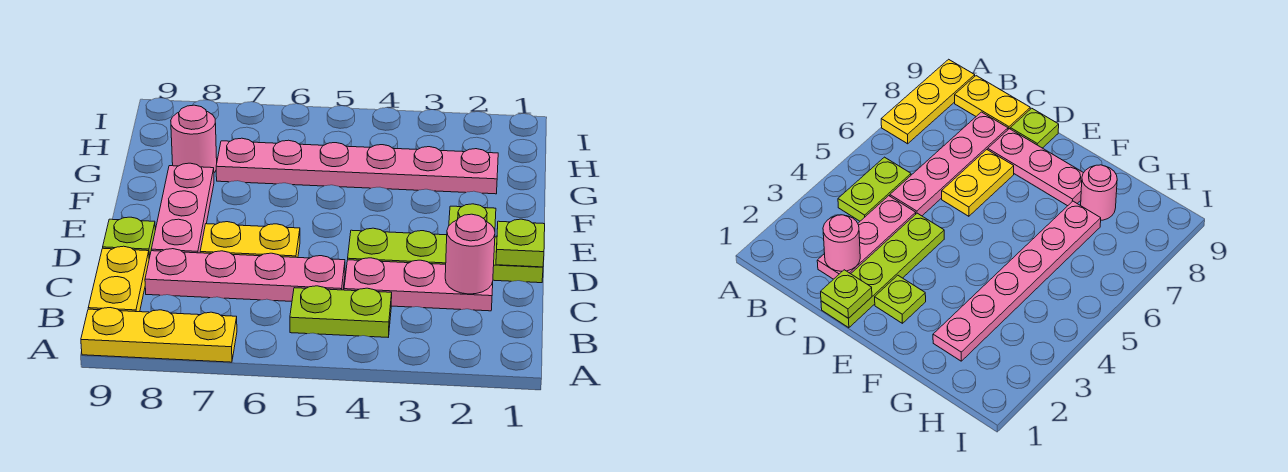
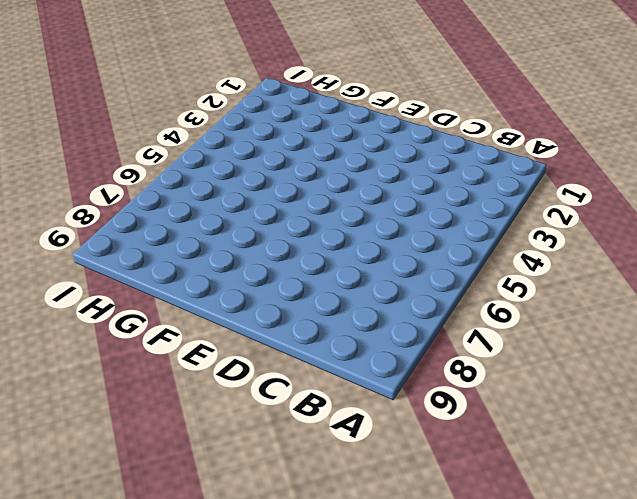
none -> yellow 1x3 plate [81,308,237,362]
none -> lime 1x2 plate [290,286,392,337]
none -> yellow 1x2 plate [88,246,149,312]

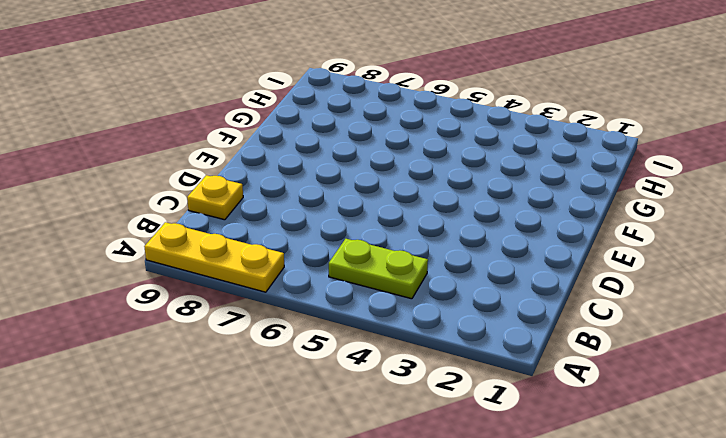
yellow 1x1 plate [187,175,243,220] -> yellow 1x2 plate [88,246,149,312]
none -> pink 1x3 plate [344,258,493,311]
none -> pink 1x4 plate [145,249,345,301]
none -> lime 1x4 plate [348,228,543,283]

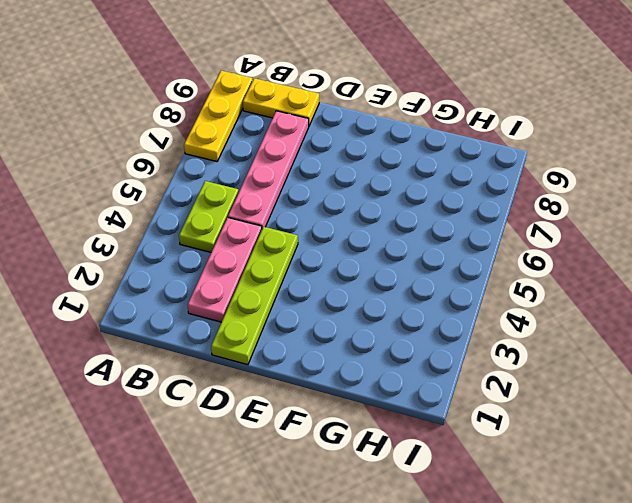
none -> yellow 1x2 plate [200,222,300,258]
none -> pink 1x3 plate [151,163,214,253]
none -> lime 1x1 plate [103,217,155,258]

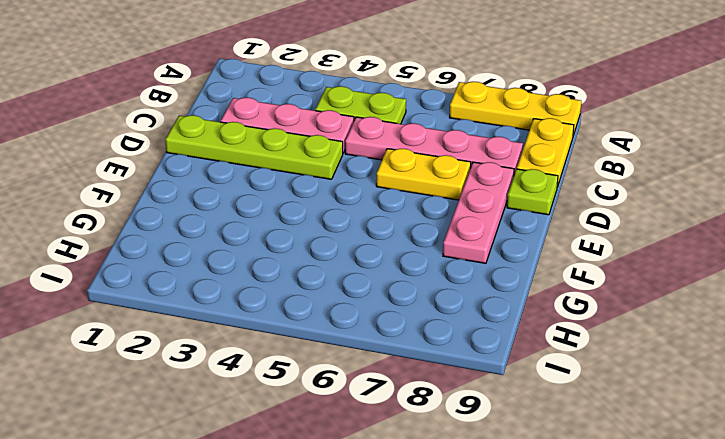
none -> lime 1x1 plate [449,204,496,230]
none -> pink 1x6 plate [216,138,498,194]
none -> pink 1x1 round brick [171,105,217,173]

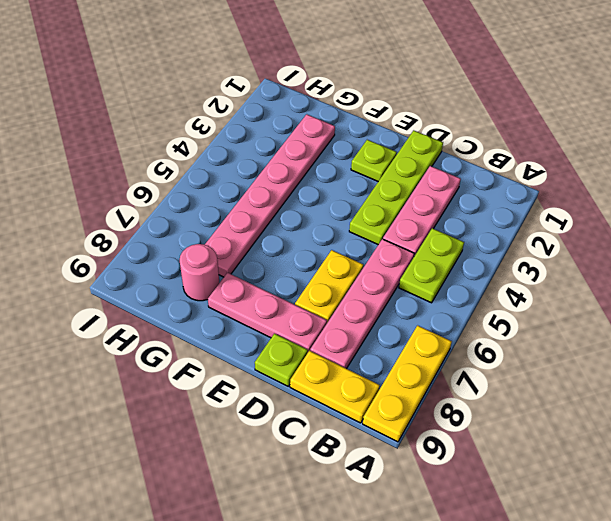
none -> pink 1x1 round brick [445,214,495,294]
none -> lime 1x1 plate [496,219,545,267]

